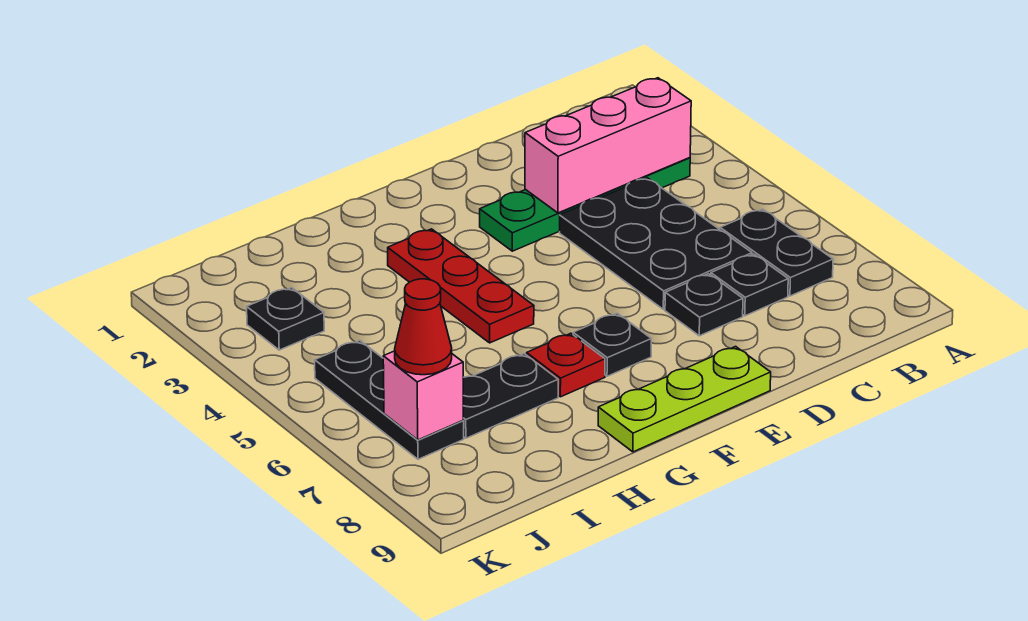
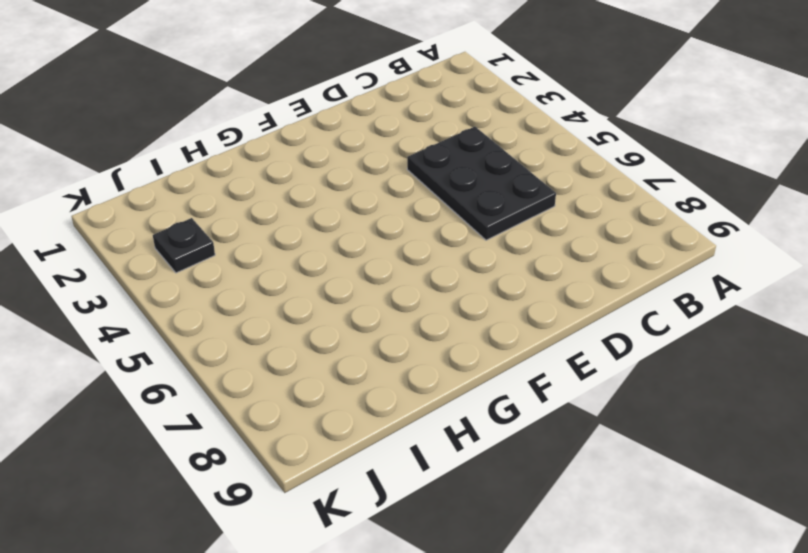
none -> green 1x4 plate [480,158,690,251]
none -> black 1x2 plate [720,209,833,296]
none -> black 1x1 plate [711,254,788,316]

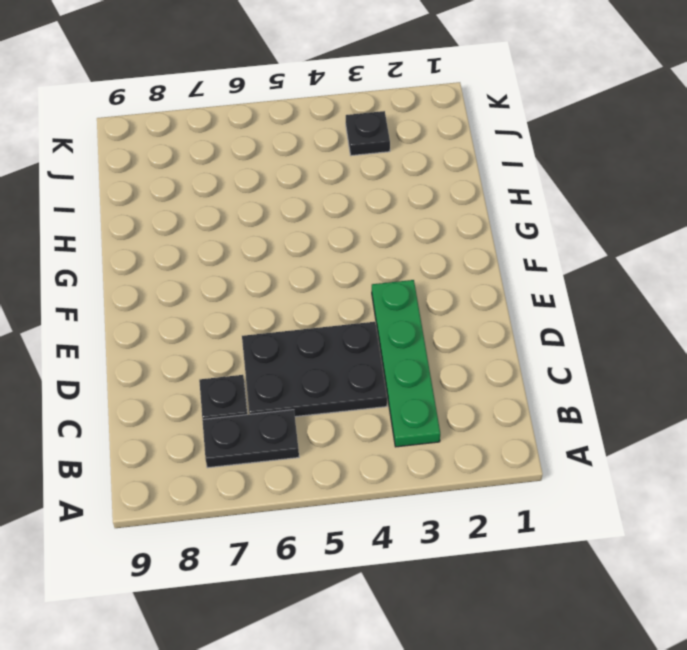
none -> black 1x1 plate [665,274,743,336]
none -> lime 1x3 plate [598,346,771,452]
none -> black 1x1 plate [573,313,651,376]

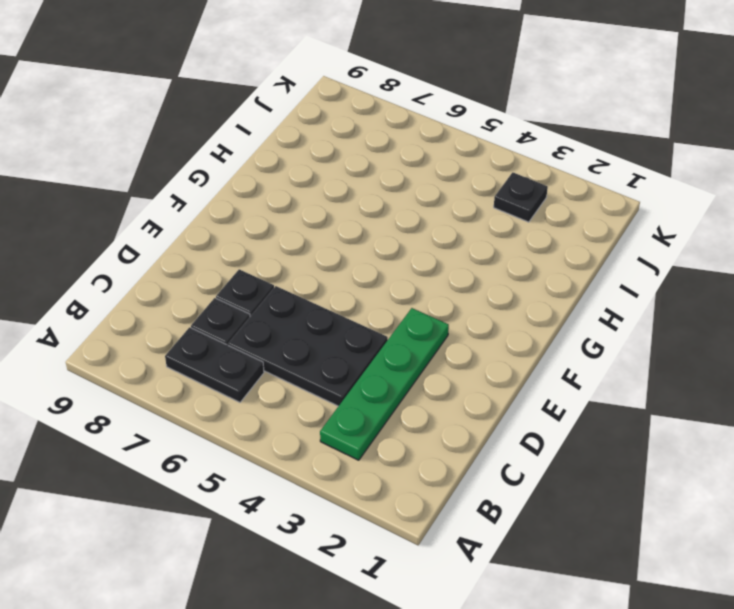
none -> lime 1x3 plate [598,346,771,452]
none -> black 1x1 plate [573,313,651,376]
none -> red 1x3 plate [388,229,534,343]

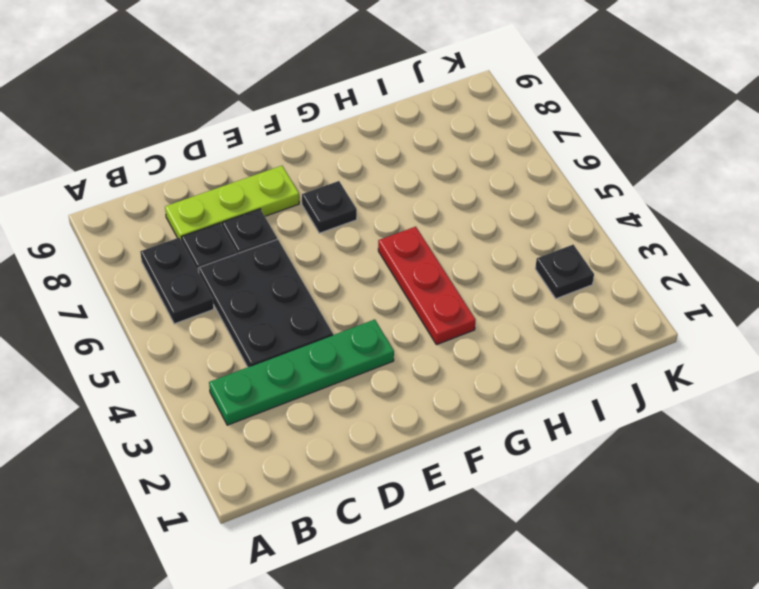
lime 1x3 plate [165,166,299,241] -> lime 1x3 plate moved to [598,346,771,452]
none -> red 1x1 plate [527,333,605,397]
none -> black 1x2 plate [463,354,558,438]
none -> black 1x3 plate [315,341,464,459]

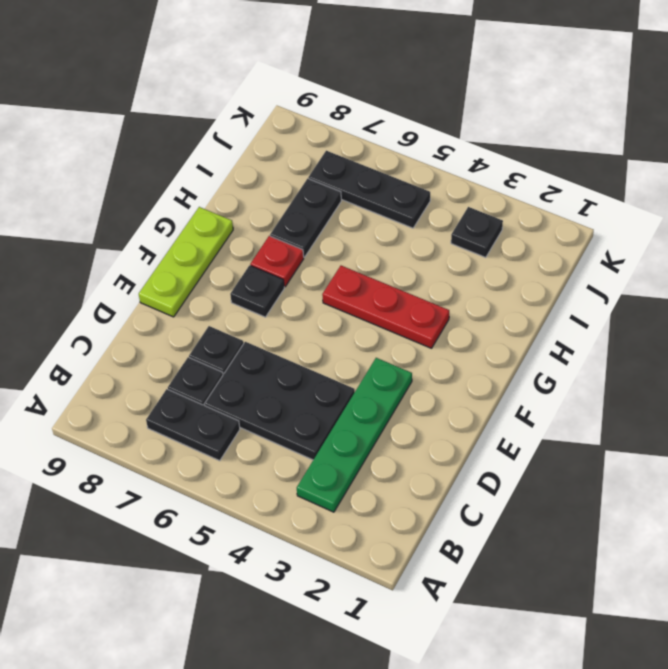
none -> pink 1x3 brick [525,78,691,213]
none -> pink 1x1 brick [383,351,463,440]
none -> red 1x1 cone [395,279,452,375]

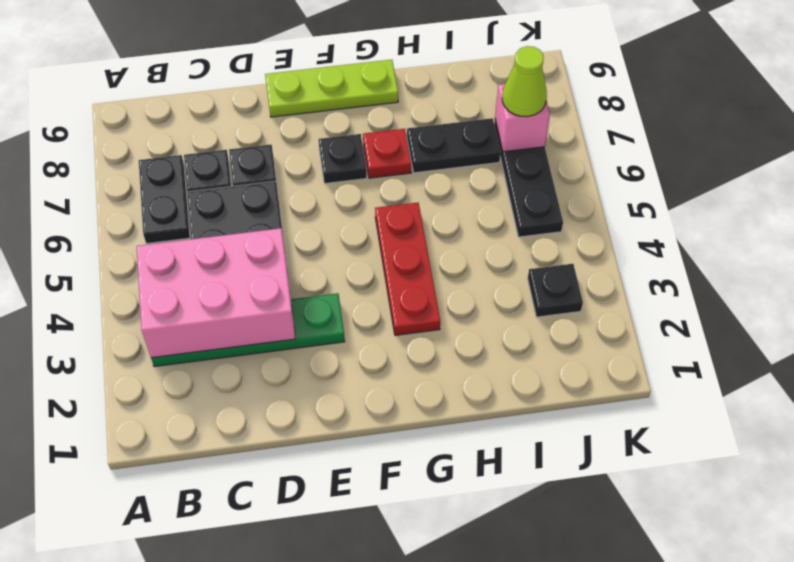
pink 2x3 brick [137,228,296,358] -> pink 1x3 brick [525,78,691,213]
lime 1x1 cone [502,46,547,117] -> red 1x1 cone [395,279,452,375]

